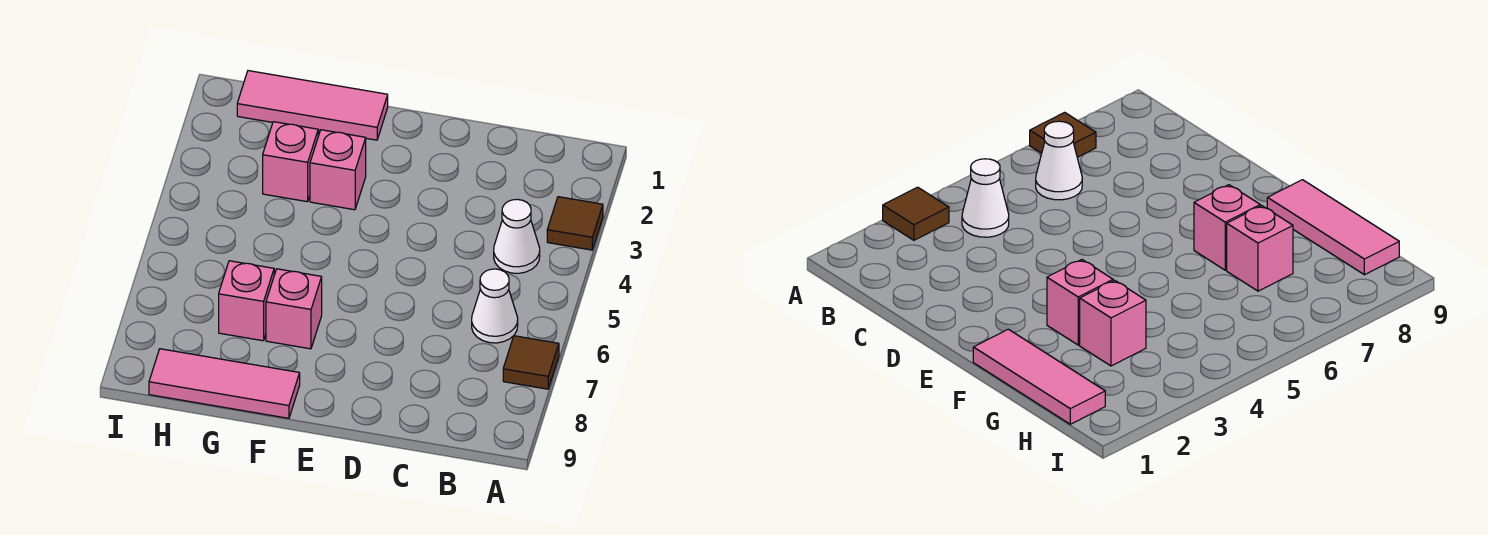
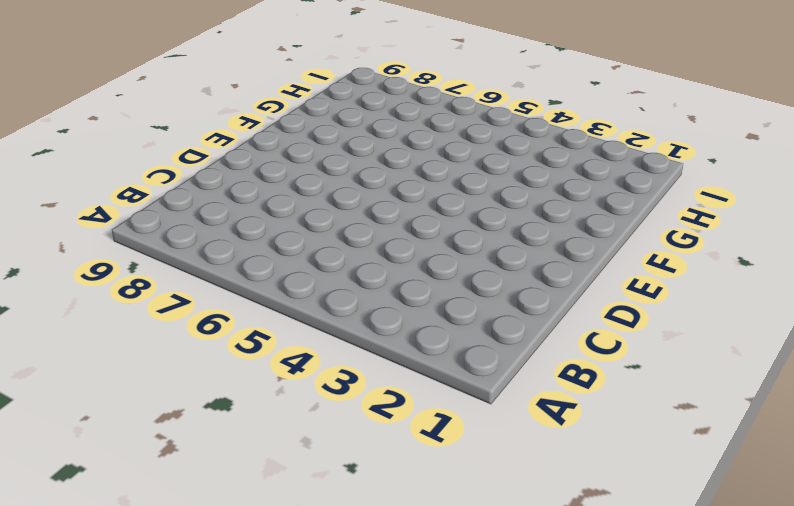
none -> brown 1x1 tile [547,197,603,250]
none -> brown 1x1 tile [503,336,559,389]

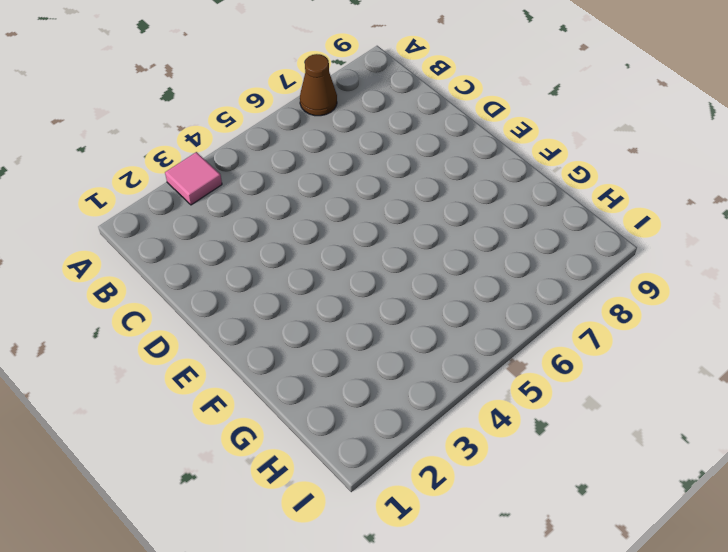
pink 1x1 tile [165,152,222,205] -> brown 1x1 tile [547,197,603,250]
brown 1x1 cone [300,54,337,116] -> brown 1x1 tile [503,336,559,389]
none -> white 1x1 cone [494,199,540,273]
none -> white 1x1 cone [472,269,518,343]

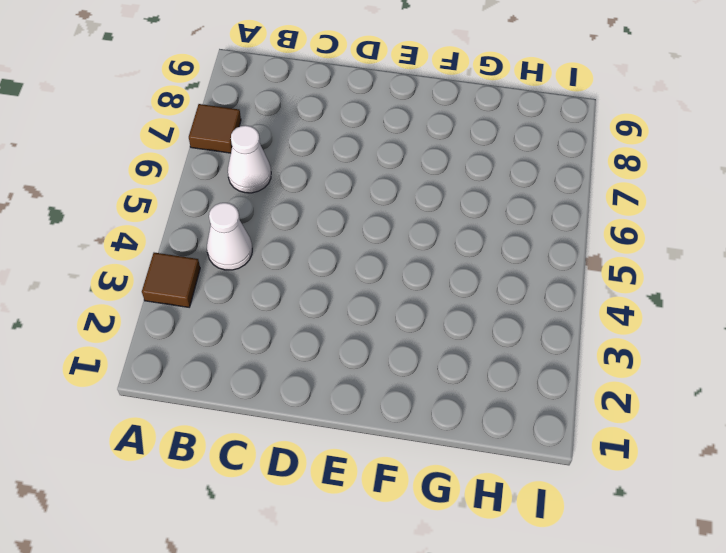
none -> pink 1x3 tile [237,71,388,140]
none -> pink 1x1 brick [310,130,366,210]

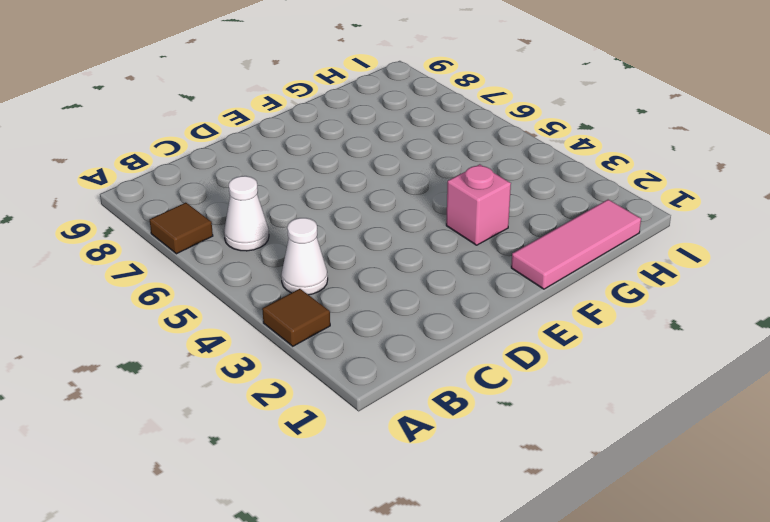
none -> pink 1x1 brick [266,269,322,349]
none -> pink 1x3 tile [149,349,300,418]

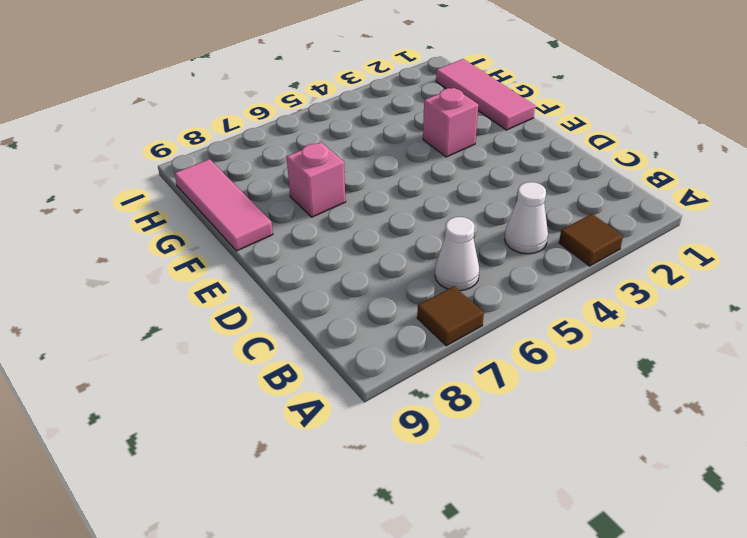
none -> pink 1x1 brick [263,122,318,202]
none -> pink 1x1 brick [219,261,274,341]

